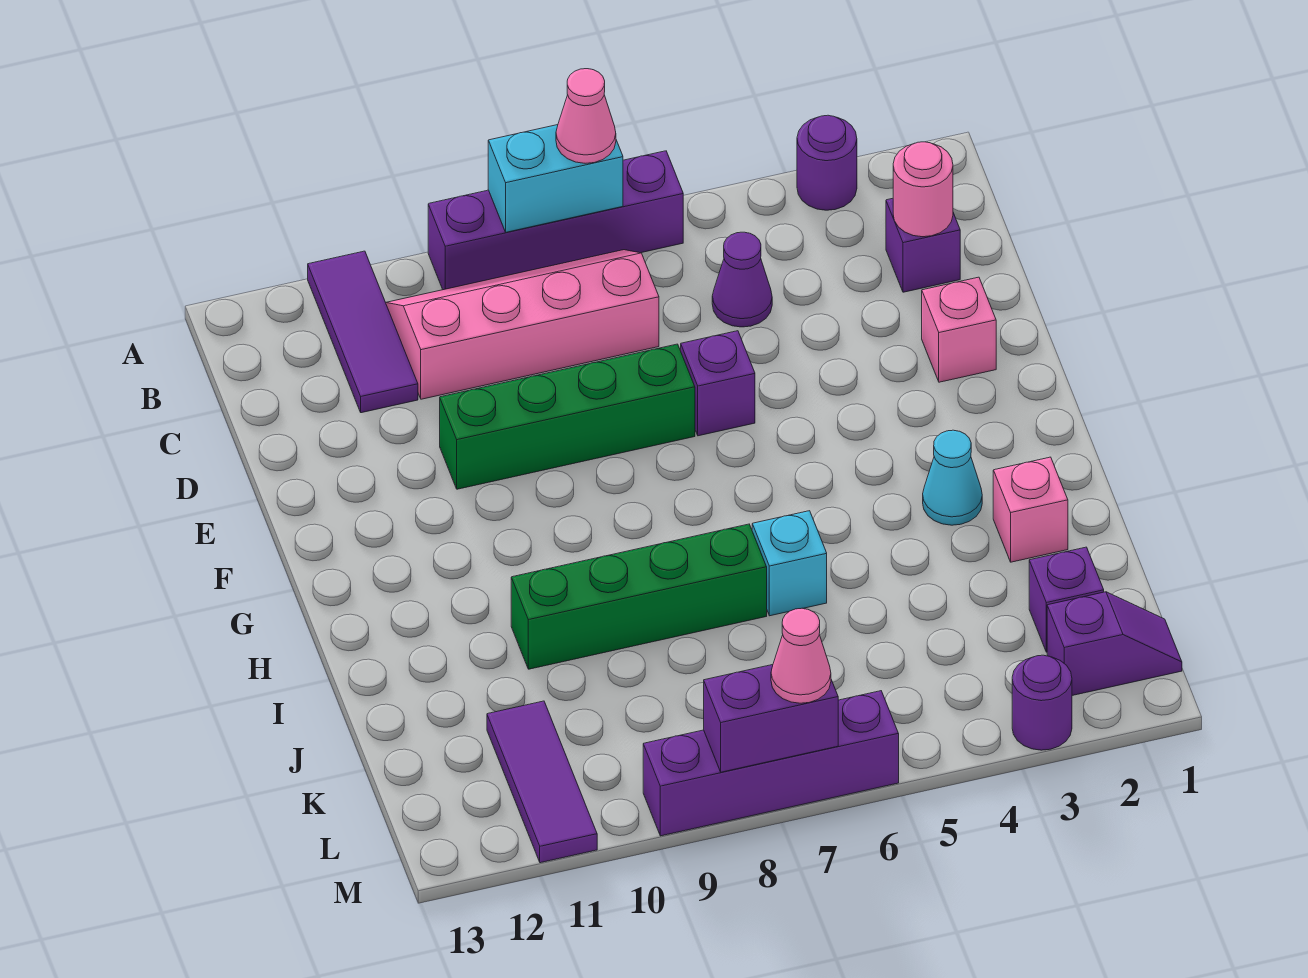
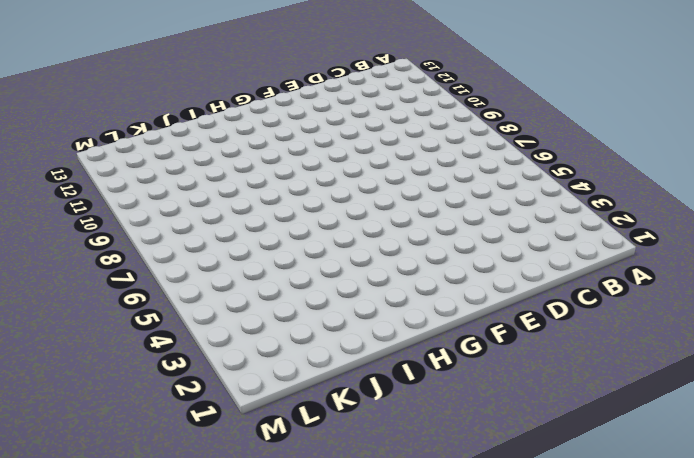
none -> purple 1x1 round brick [797,115,857,210]
none -> purple 1x4 brick [428,151,683,290]
none -> purple 1x3 tile [308,251,418,413]

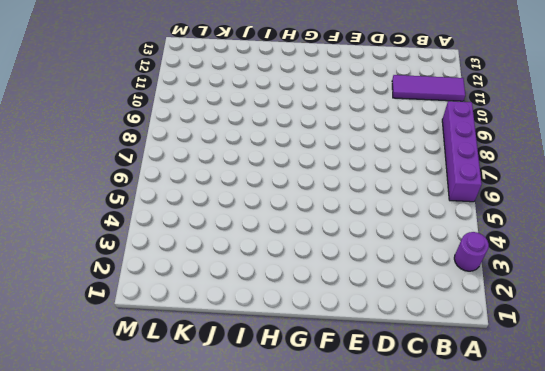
none -> pink 2x4 slope [386,250,659,399]
none -> purple 1x1 brick [886,198,960,292]
none -> purple 1x1 cone [712,232,772,327]

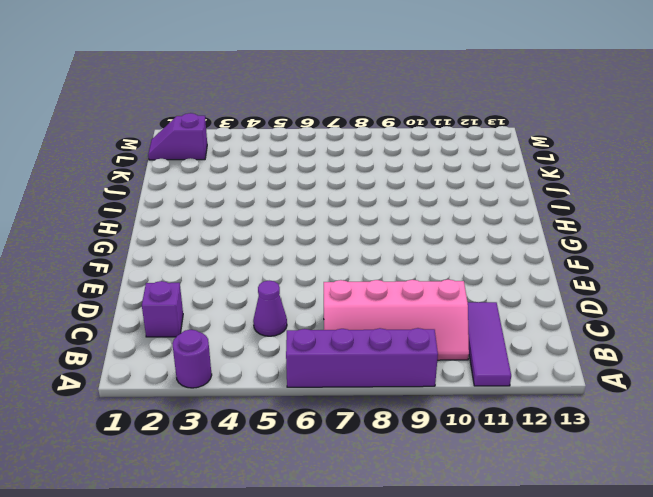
none -> pink 1x1 brick [922,277,996,382]
none -> purple 1x1 brick [681,331,755,436]
none -> green 1x4 brick [440,344,695,489]

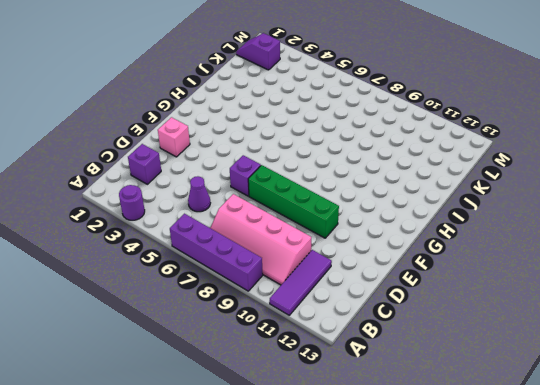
none -> cyan 1x1 cone [923,430,982,525]
none -> pink 1x1 brick [993,457,1068,562]
none -> cyan 1x1 brick [752,511,827,616]

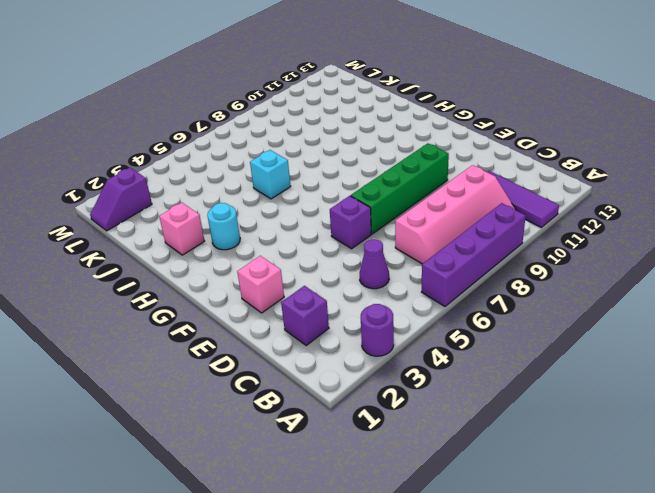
cyan 1x1 round brick [207,203,240,250] -> cyan 1x1 cone [923,430,982,525]
none -> green 1x4 brick [511,524,767,669]
none -> purple 1x1 brick [1029,547,1104,652]
none -> purple 1x3 tile [487,701,597,863]

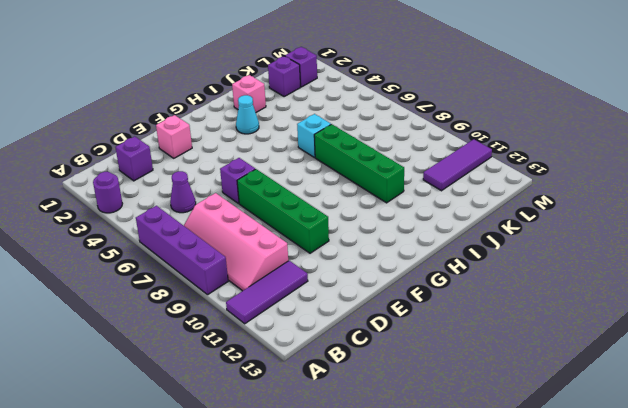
none -> purple 1x1 round brick [1012,655,1072,750]
none -> purple 1x4 brick [643,691,899,836]
none -> cyan 1x2 brick [488,125,623,232]

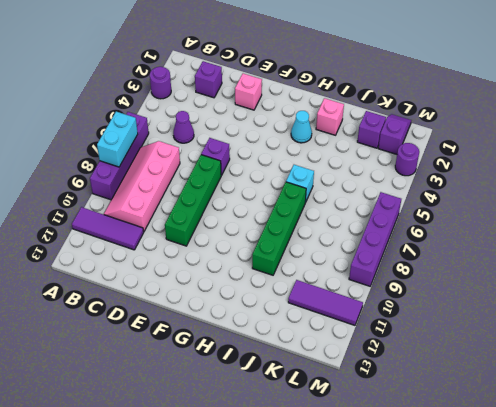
none -> pink 1x1 round brick [893,142,953,237]
none -> purple 1x2 brick [704,665,838,772]
none -> pink 1x1 cone [556,69,616,163]

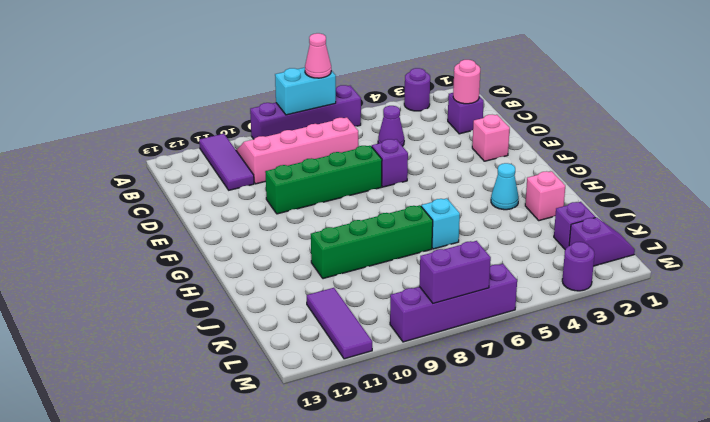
none -> pink 1x1 cone [771,608,831,703]

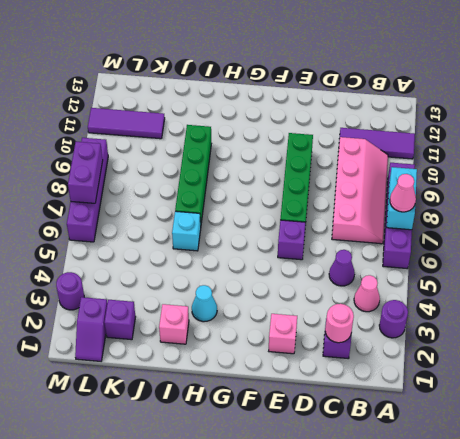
pink 1x1 cone [354,275,380,312] -> pink 1x1 cone moved to [771,608,831,703]

